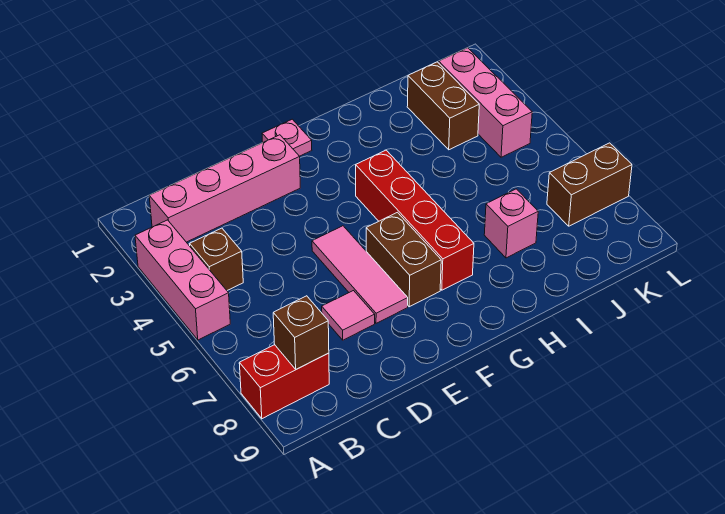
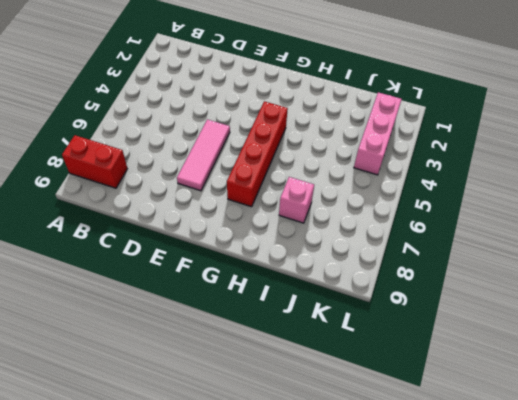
none -> pink 1x3 brick [135,220,230,340]
none -> pink 1x4 brick [149,135,300,242]
none -> brown 1x1 brick [190,228,243,290]

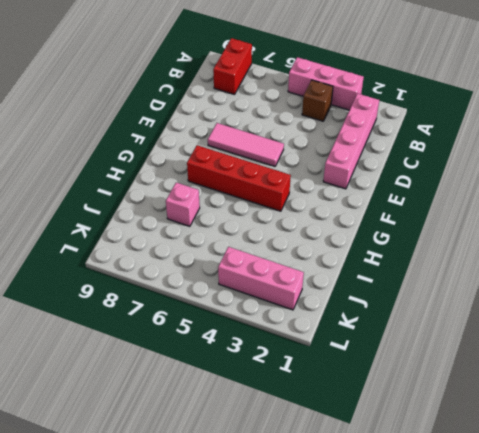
none -> pink 1x1 tile [322,291,375,340]
none -> pink 1x1 plate [262,119,312,156]
none -> brown 1x2 brick [366,212,441,307]

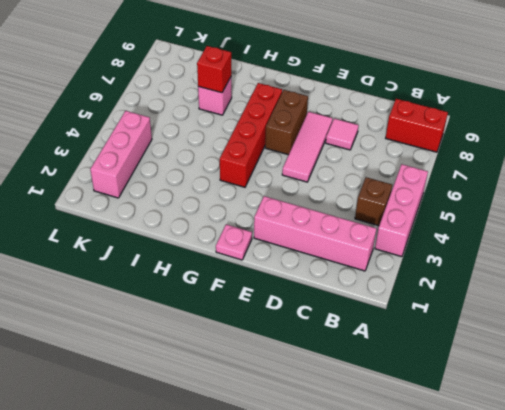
red 1x1 brick [197,46,231,93] -> none
none -> brown 1x2 brick [407,62,479,150]
none -> brown 1x2 brick [547,143,632,226]
none -> brown 1x1 brick [273,296,329,369]

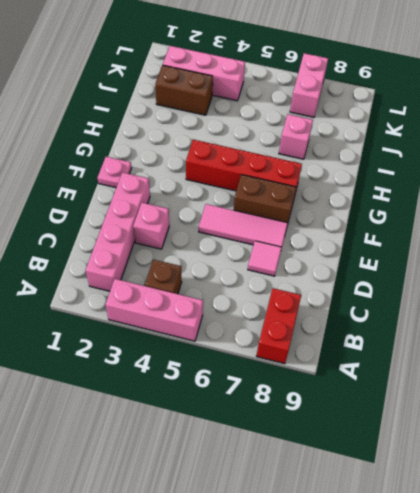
pink 1x1 brick [133,203,169,249] -> none
pink 1x2 brick [290,53,328,117] -> brown 1x2 brick [547,143,632,226]
none -> brown 1x1 brick [273,296,329,369]

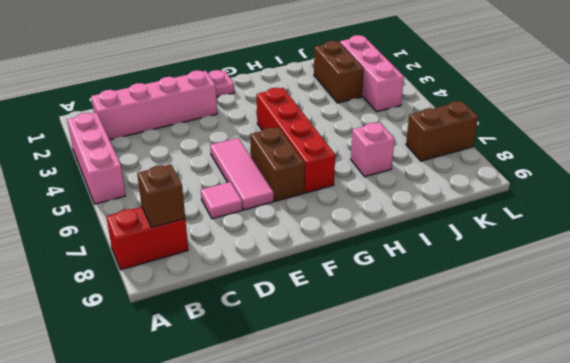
none -> brown 1x1 brick [190,228,243,290]

